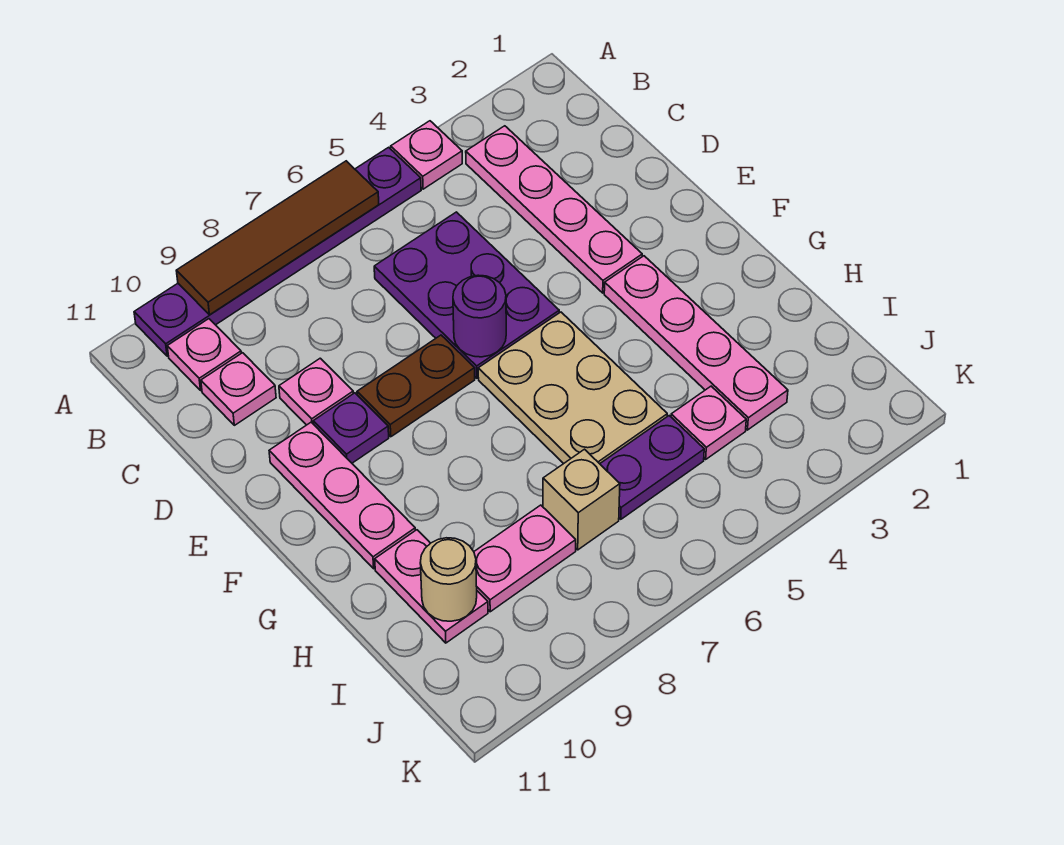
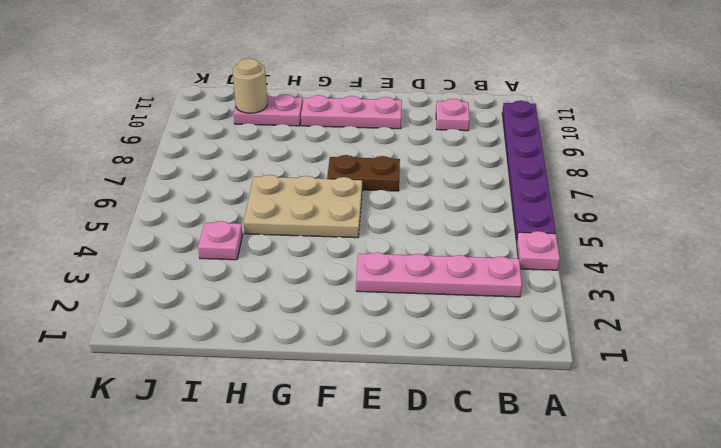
brown 1x2 plate [327,155,400,191] -> brown 1x2 plate turned to [357,335,475,437]
none -> pink 1x1 plate [167,319,241,390]
none -> purple 2x3 plate [374,212,559,378]
none -> pink 1x1 plate [279,358,353,425]

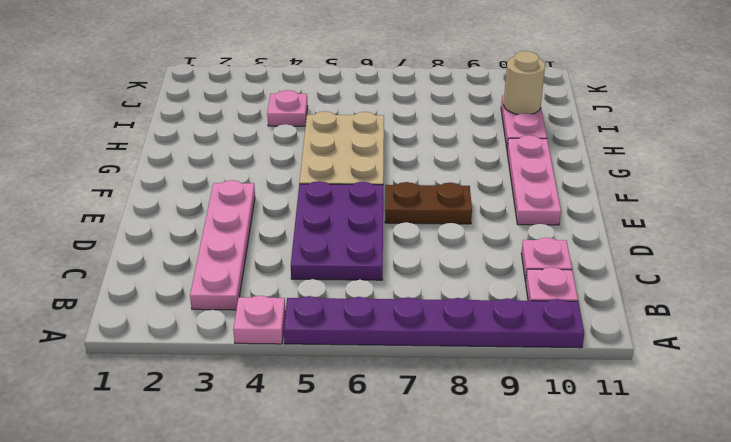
none -> pink 1x1 plate [279,358,353,425]
none -> purple 1x1 plate [313,393,389,463]
none -> pink 1x4 plate [604,256,788,430]

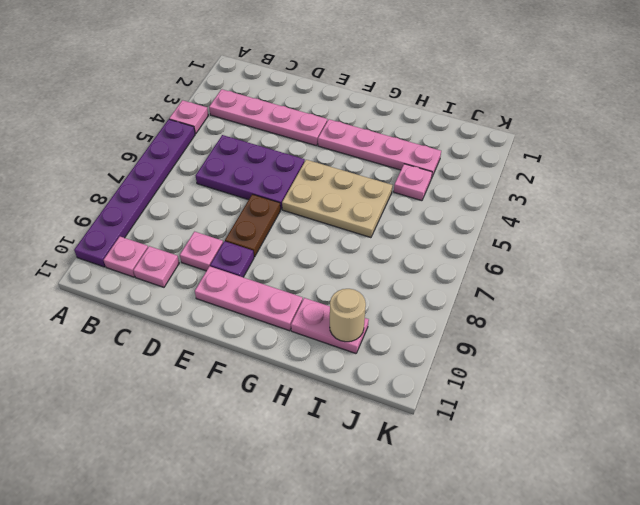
none -> purple 1x2 plate [600,416,704,519]
none -> tan 1x1 brick [543,449,620,550]
none -> pink 1x2 plate [474,505,576,612]

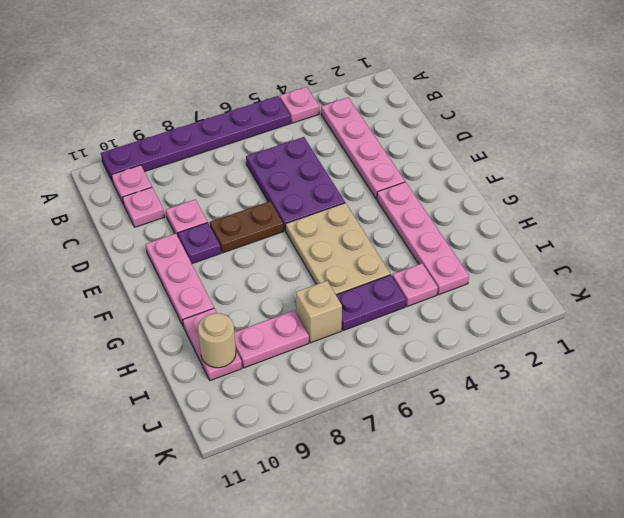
none -> brown 1x4 tile [176,161,379,315]
none -> purple 1x1 round brick [453,275,506,357]

